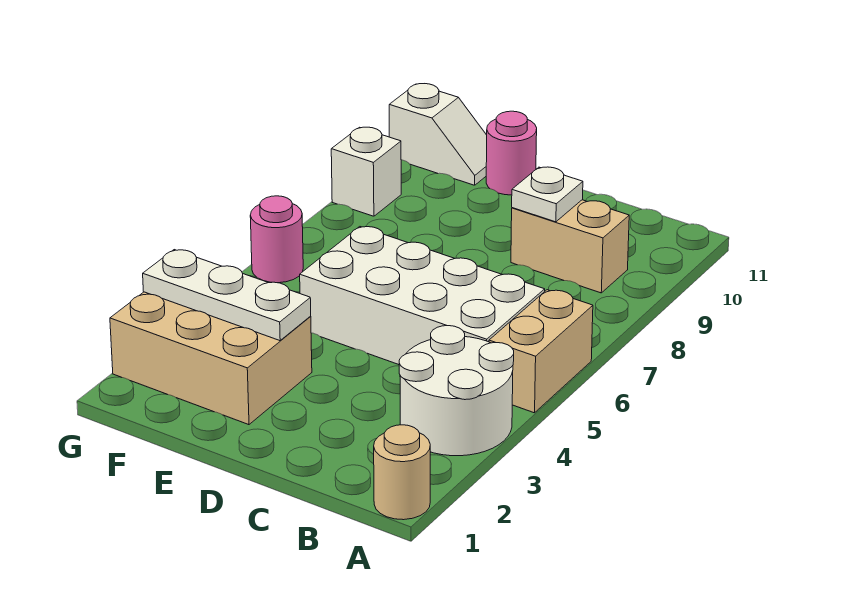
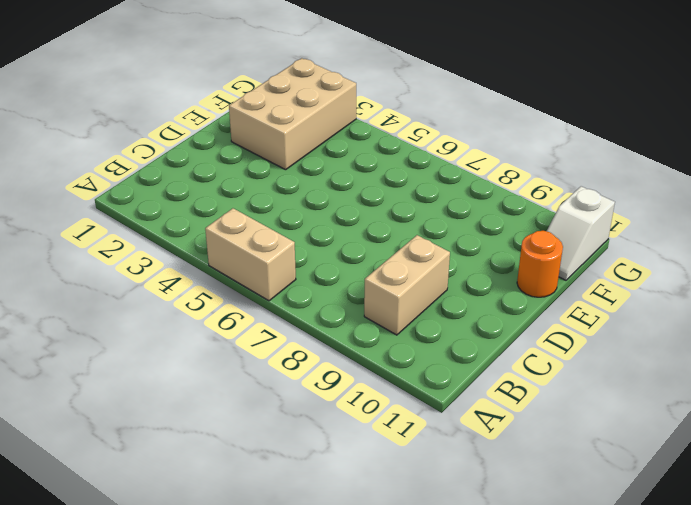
orange 1x1 round brick [517,231,563,297] -> pink 1x1 round brick [486,111,537,195]
none -> tan 1x1 round brick [374,425,430,520]
none -> white 2x2 round brick [399,326,514,456]
none -> white 2x4 brick [300,227,545,365]

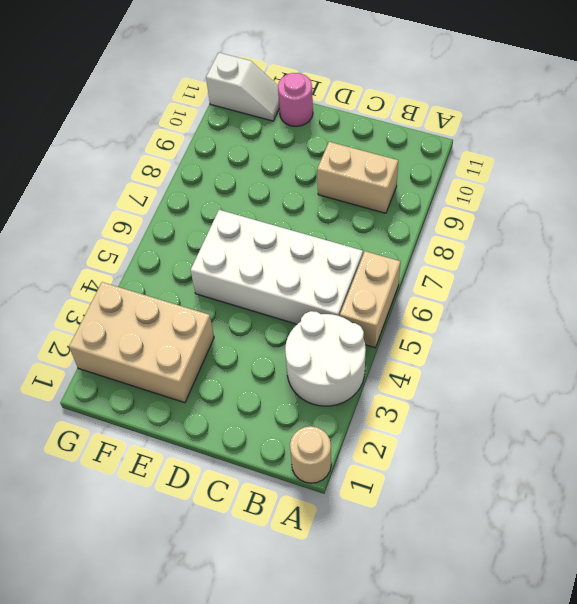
none -> pink 1x1 round brick [250,196,303,283]
none -> white 1x1 brick [331,127,401,216]
none -> white 1x1 plate [512,167,583,222]

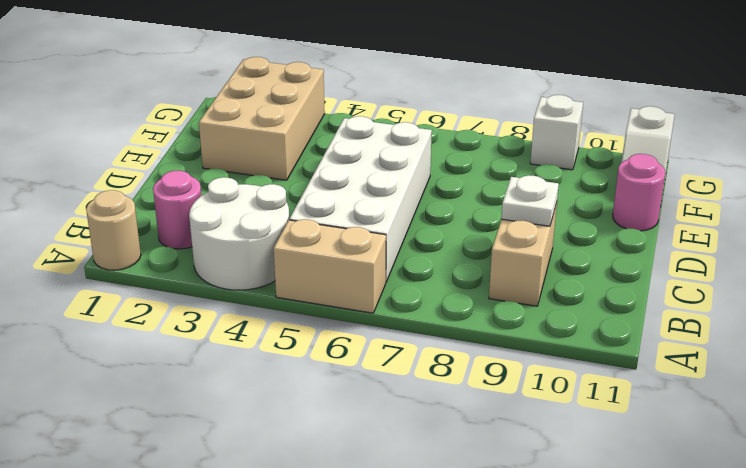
pink 1x1 round brick [153,171,201,249] -> pink 1x1 round brick moved to [250,196,303,283]
none -> white 1x3 plate [143,250,311,341]

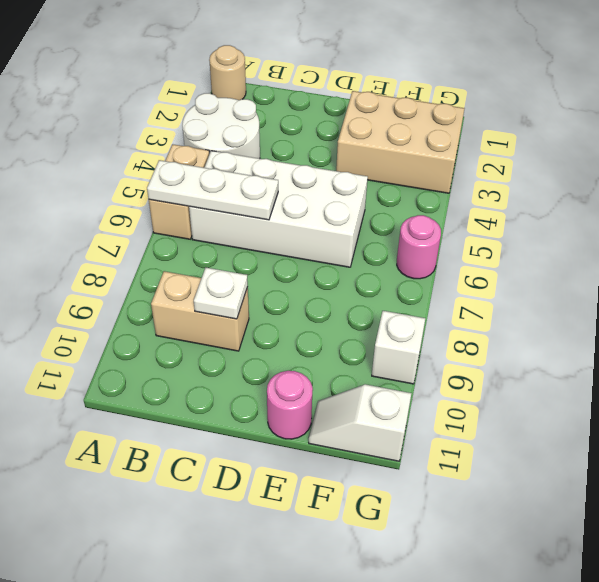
white 1x3 plate [147,160,278,220] -> white 1x3 plate moved to [143,250,311,341]

